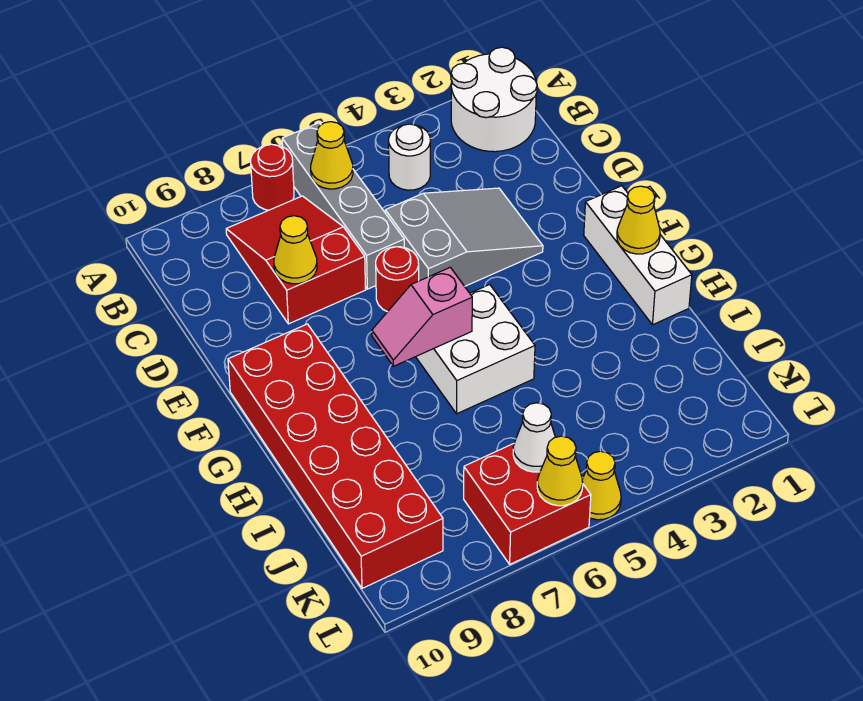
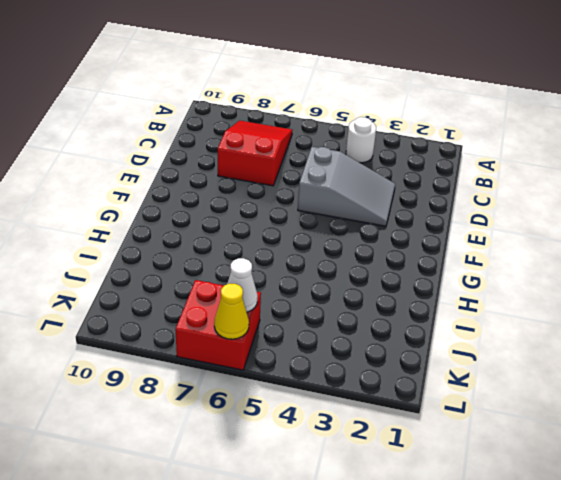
none -> white 2x2 round brick [451,47,537,152]
none -> grey 1x4 brick [282,123,404,289]
none -> red 1x1 round brick [251,144,294,210]

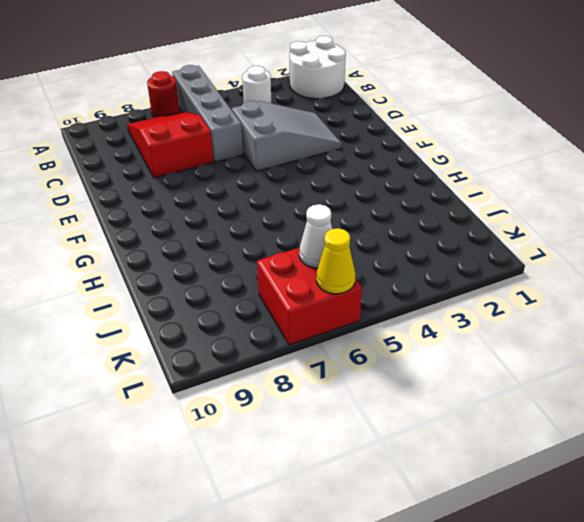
none -> red 1x1 round brick [376,247,419,312]
none -> white 1x3 brick [584,186,692,325]
none -> red 2x6 brick [228,324,443,588]

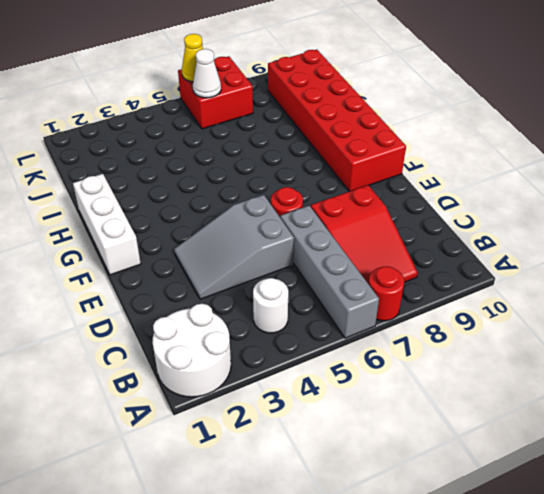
none -> white 2x2 brick [416,285,535,414]
none -> yellow 1x1 cone [582,451,621,520]
none -> yellow 1x1 cone [311,122,353,189]

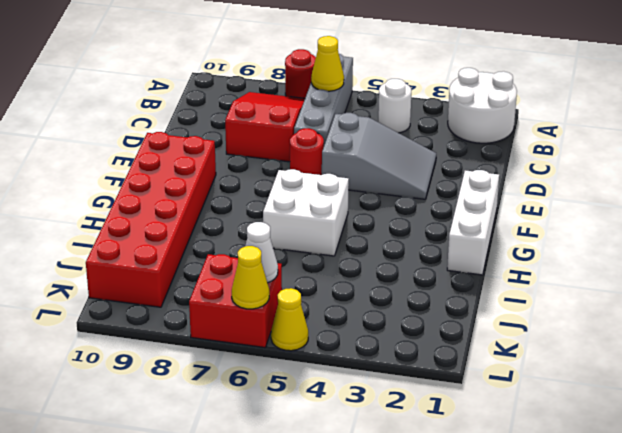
none -> yellow 1x1 cone [274,216,317,284]
none -> yellow 1x1 cone [617,186,660,254]
none -> pink 1x2 slope [372,267,472,366]

